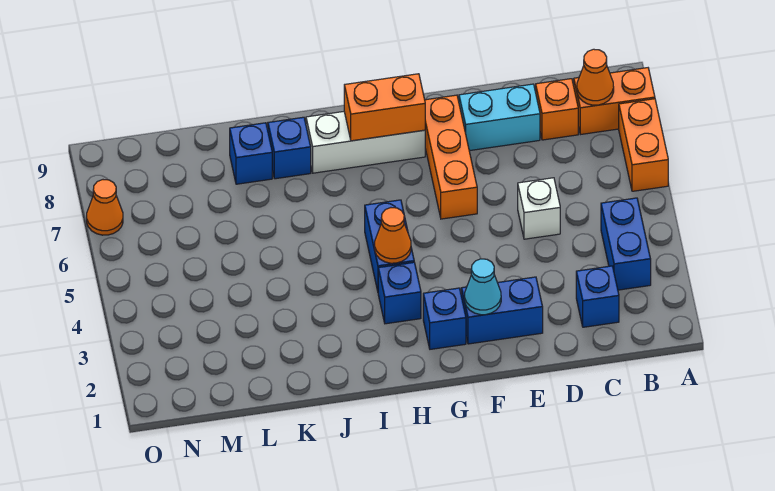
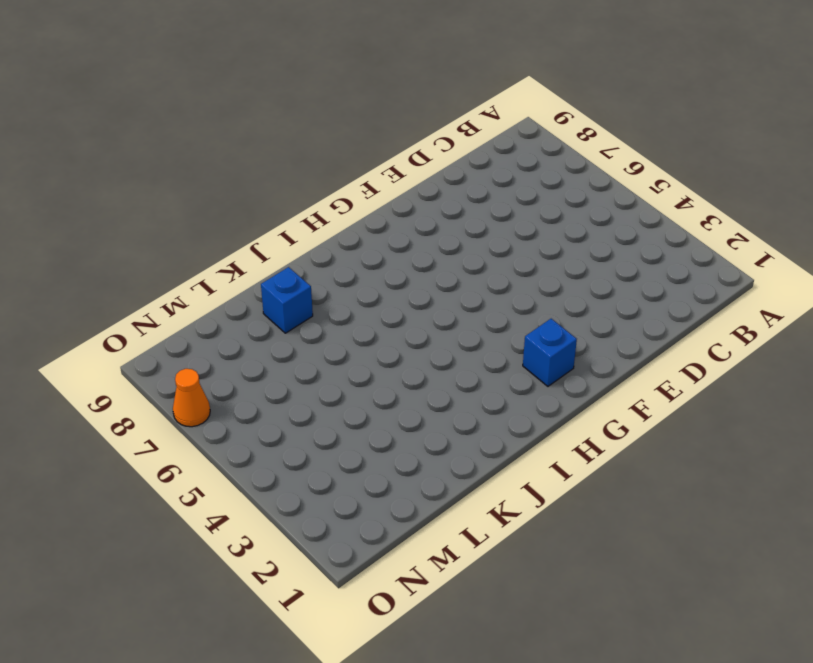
none -> orange 1x2 brick [619,99,668,191]
none -> orange 1x2 brick [574,68,655,135]
none -> blue 1x2 brick [601,198,651,290]

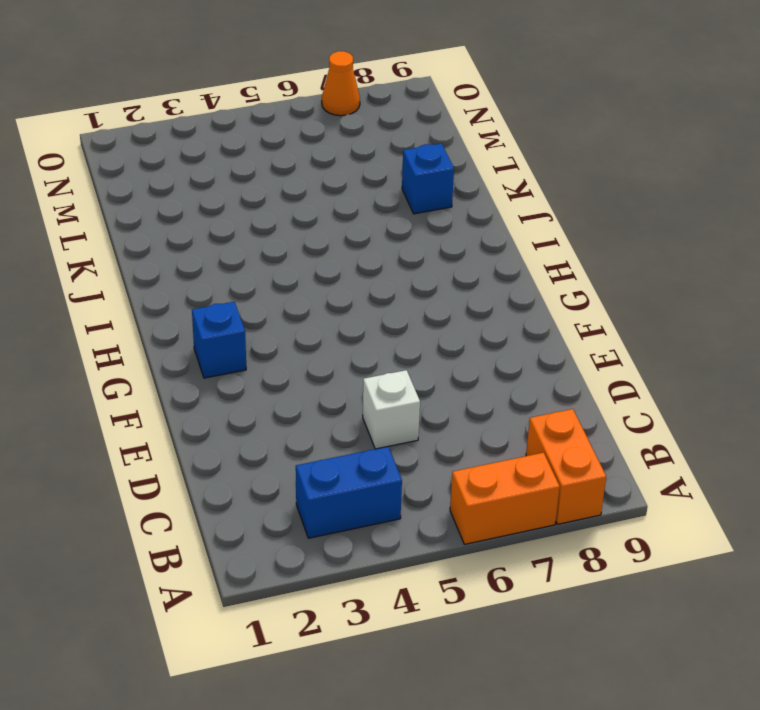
none -> blue 1x1 brick [576,266,619,327]
none -> orange 1x1 brick [536,79,578,140]
none -> cyan 1x2 brick [459,84,540,151]

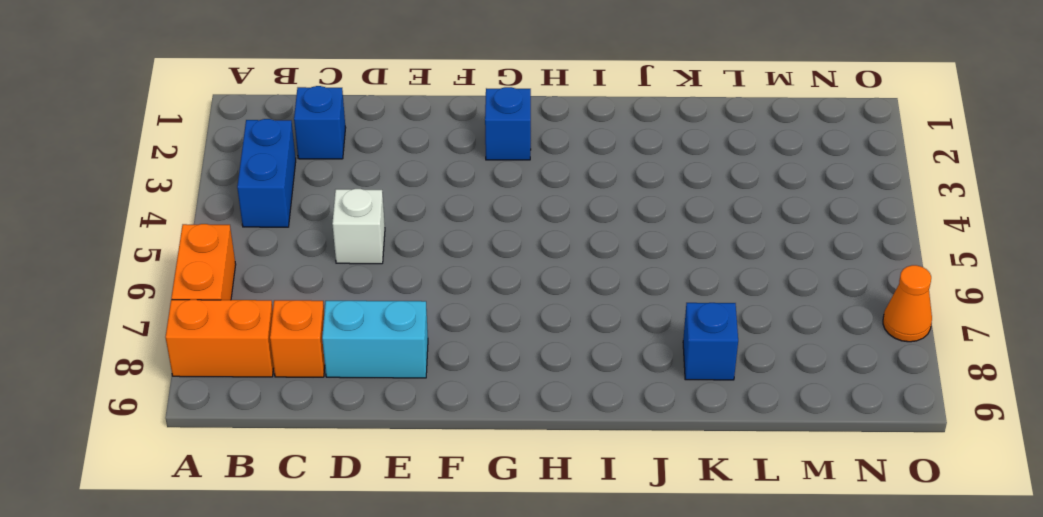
none -> blue 1x2 brick [461,277,543,344]
none -> orange 1x3 brick [425,95,477,219]
none -> white 1x3 brick [306,112,425,173]

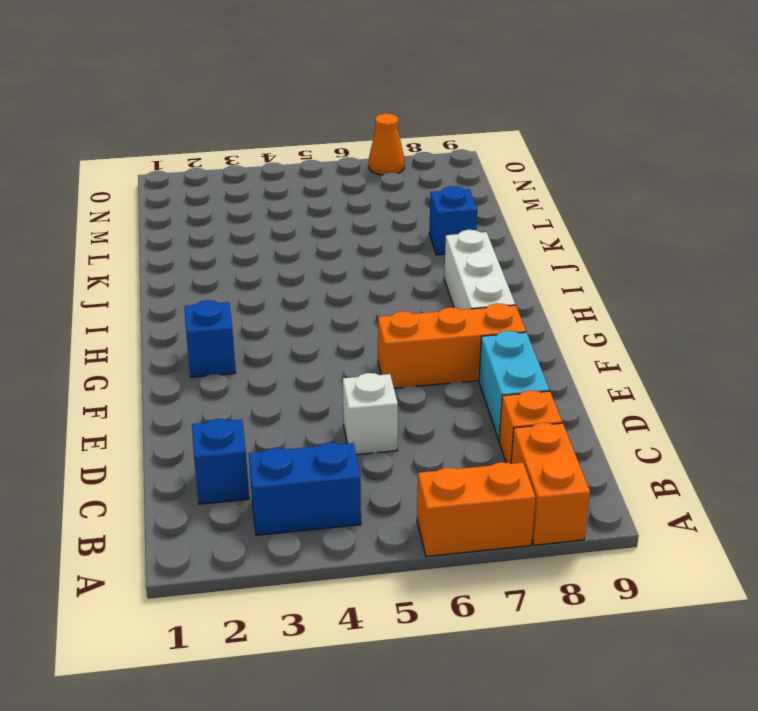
none -> blue 1x2 brick [461,277,543,344]
none -> blue 1x1 brick [378,262,421,324]
none -> blue 1x2 brick [365,200,414,291]

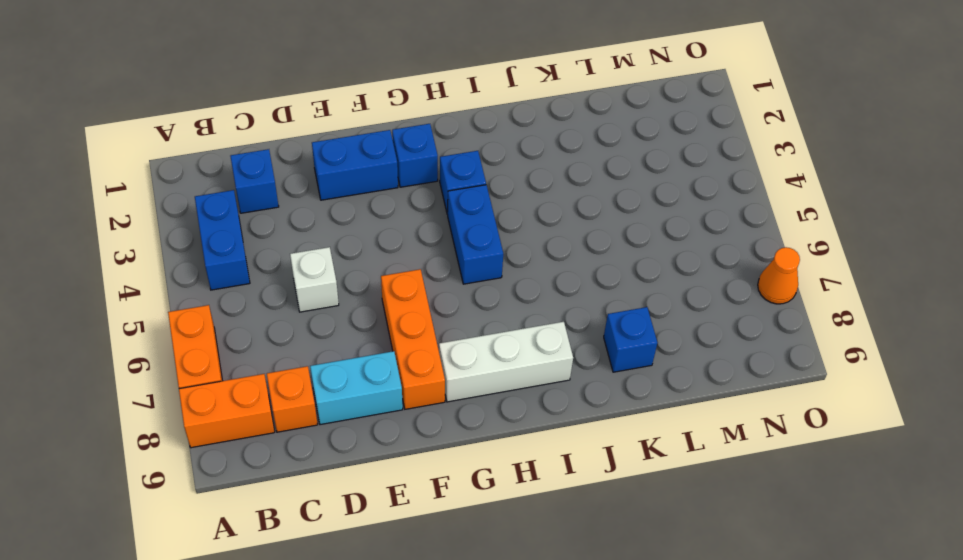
none -> blue 1x1 brick [268,117,311,179]
none -> orange 1x1 cone [577,49,614,105]
none -> cyan 1x1 cone [465,259,501,315]

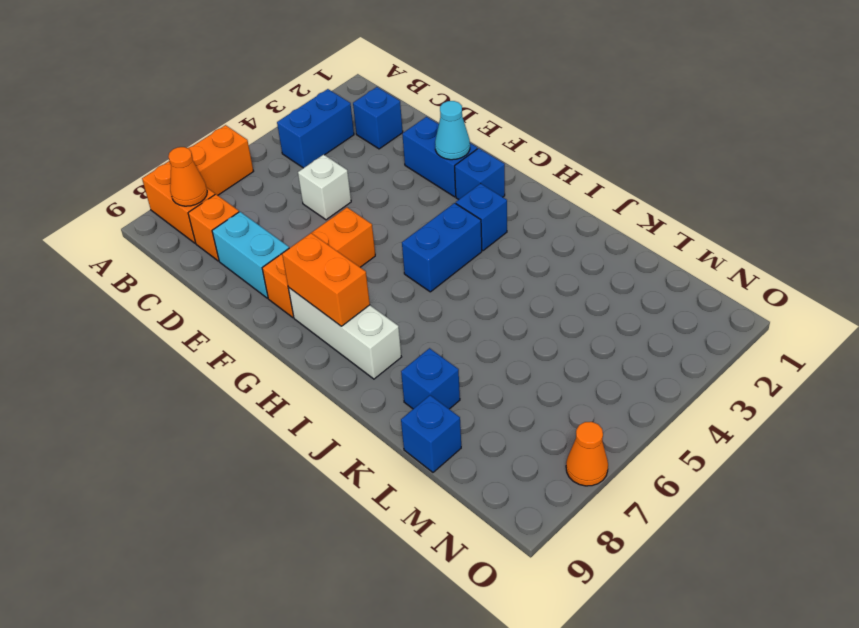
blue 1x1 brick [401,395,461,472] -> blue 1x1 brick moved to [268,117,311,179]
none -> orange 1x1 cone [375,208,411,263]

